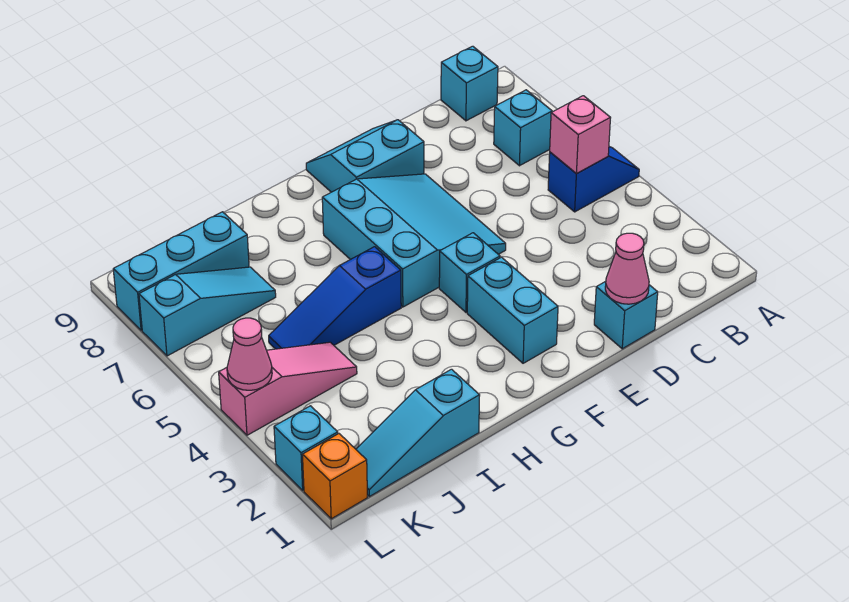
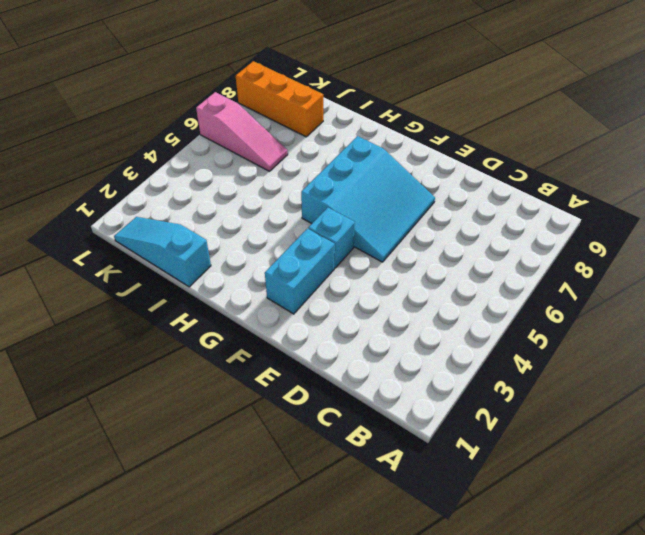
pink 1x3 slope [196,92,288,171] -> pink 1x3 slope moved to [219,342,357,435]
orange 1x3 brick [236,61,323,137] -> cyan 1x3 brick [113,212,249,330]
none -> blue 1x2 slope [548,147,639,212]
none -> cyan 1x1 brick [494,90,552,166]
none -> cyan 1x1 brick [441,46,498,121]

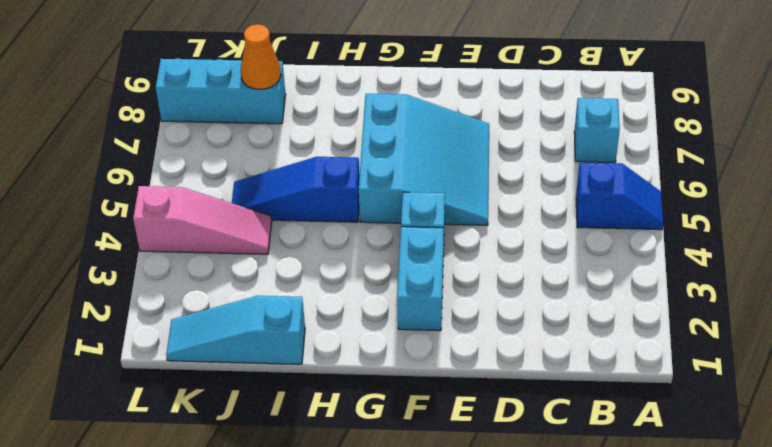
orange 1x1 cone [241,24,281,90] -> none
none -> cyan 1x1 brick [441,46,498,121]
none -> cyan 1x1 brick [594,281,658,349]
none -> cyan 2x2 slope [306,120,424,192]

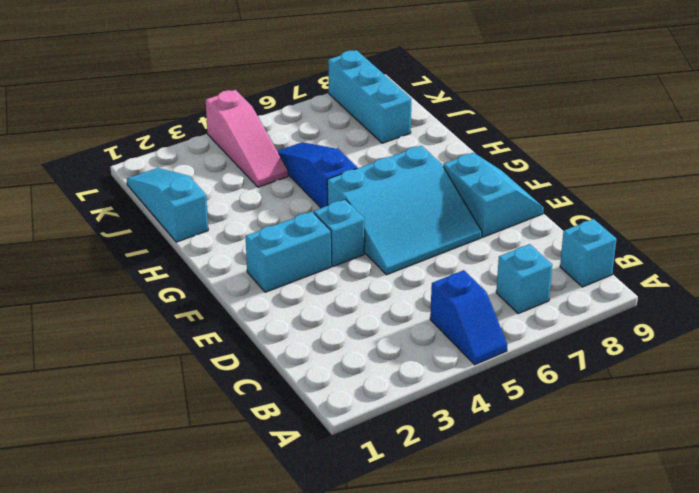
none -> cyan 1x1 brick [594,281,658,349]
none -> cyan 1x3 slope [139,267,276,356]
none -> orange 1x1 brick [302,434,367,519]

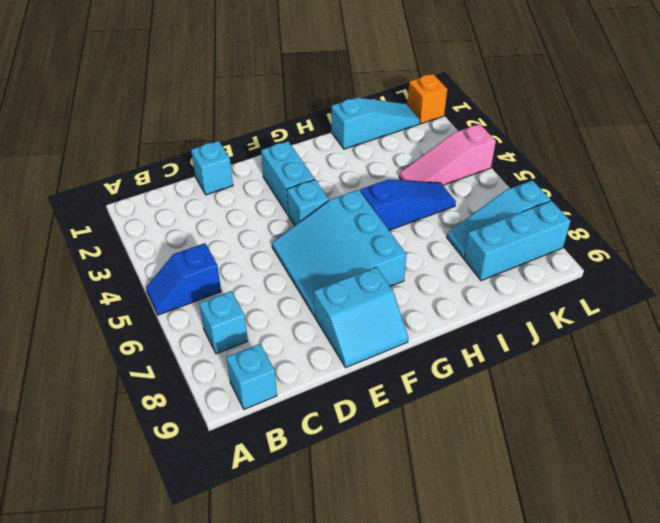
none -> cyan 1x1 brick [274,406,338,490]
none -> pink 1x1 brick [550,96,610,174]
none -> pink 1x1 cone [605,233,649,304]

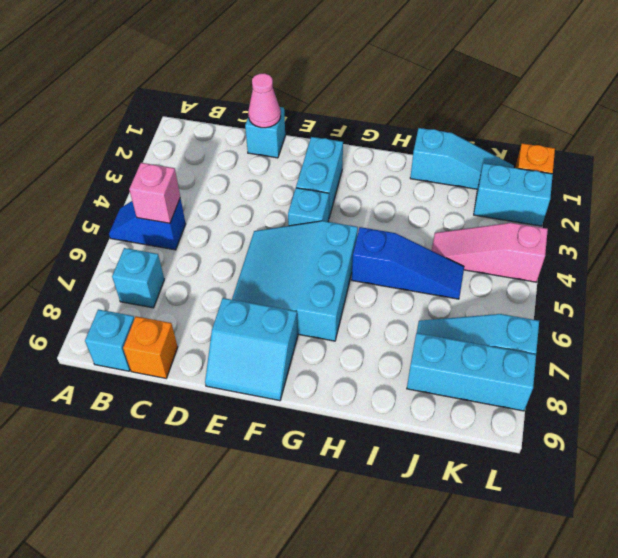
orange 1x1 brick [123,316,178,378] -> none
cyan 1x2 brick [474,163,553,226] -> cyan 1x1 brick [274,406,338,490]
none -> pink 1x1 cone [227,318,272,390]

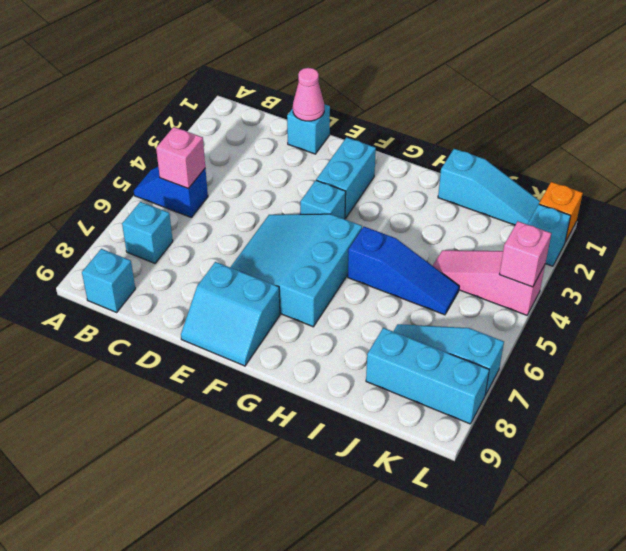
pink 1x1 brick [500,221,551,287] -> pink 1x1 cone [227,318,272,390]

